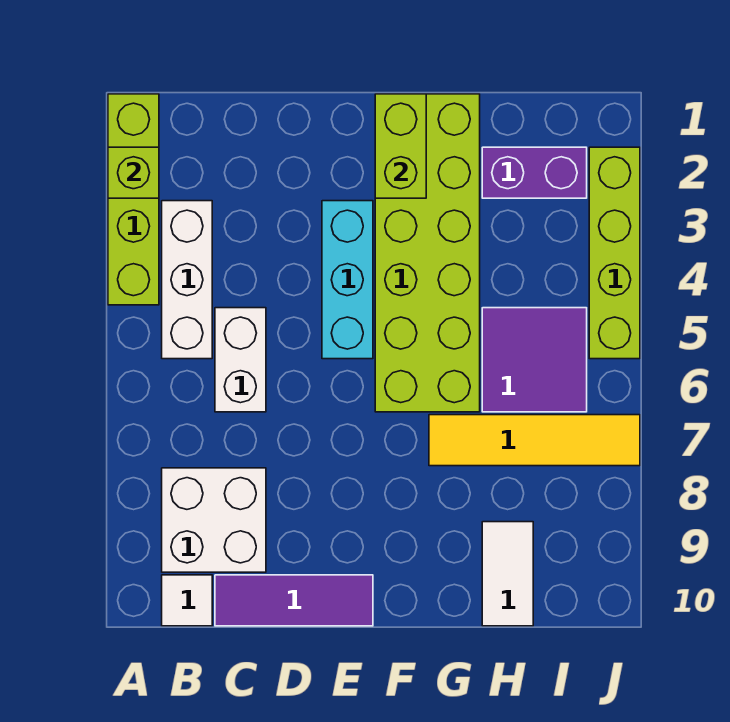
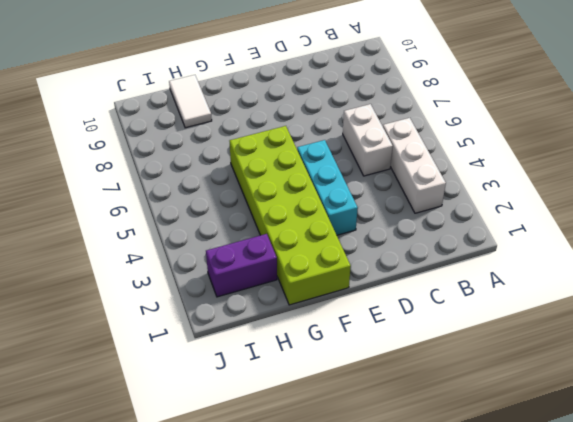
none -> lime 1x4 brick [108,94,159,305]
none -> white 2x2 brick [162,468,266,572]
none -> white 1x1 tile [162,575,212,626]

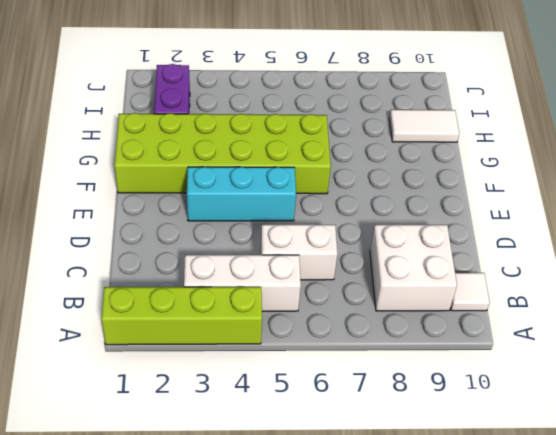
none -> purple 1x3 tile [215,575,373,626]
none -> yellow 1x4 tile [429,415,640,466]
none -> purple 2x2 tile [482,308,587,412]

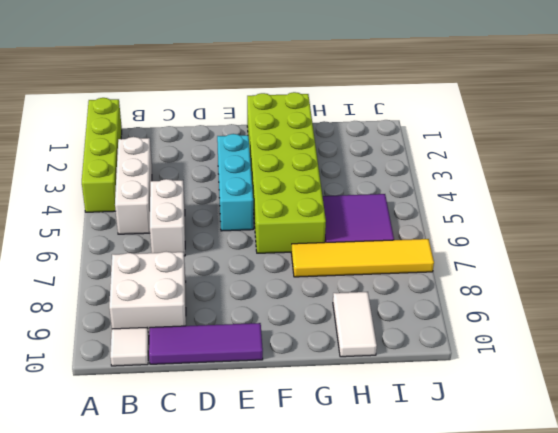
none -> purple 1x2 brick [482,147,587,198]
none -> lime 1x4 brick [589,147,640,359]
none -> lime 1x1 brick [108,147,159,198]

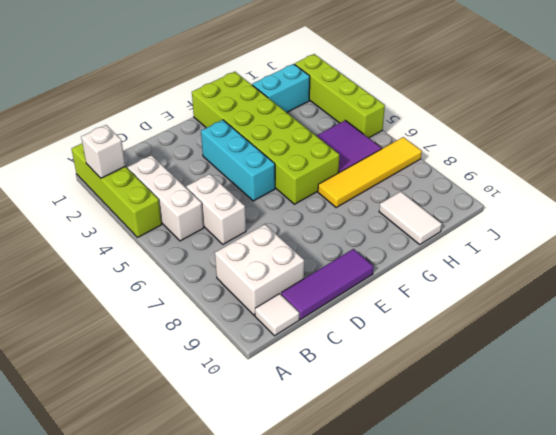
white 1x1 brick [81,125,125,178] -> lime 1x1 brick [108,147,159,198]
cyan 1x2 brick [252,64,310,112] -> purple 1x2 brick [482,147,587,198]
none -> lime 1x2 brick [375,94,426,198]

